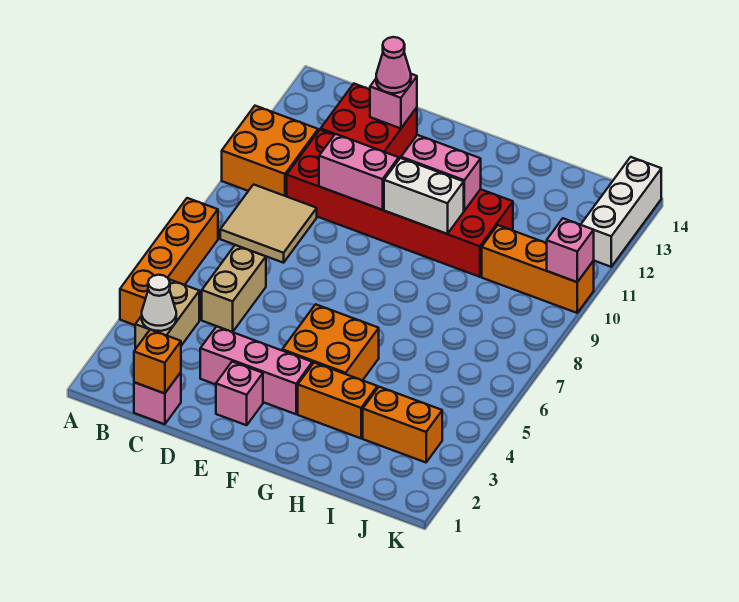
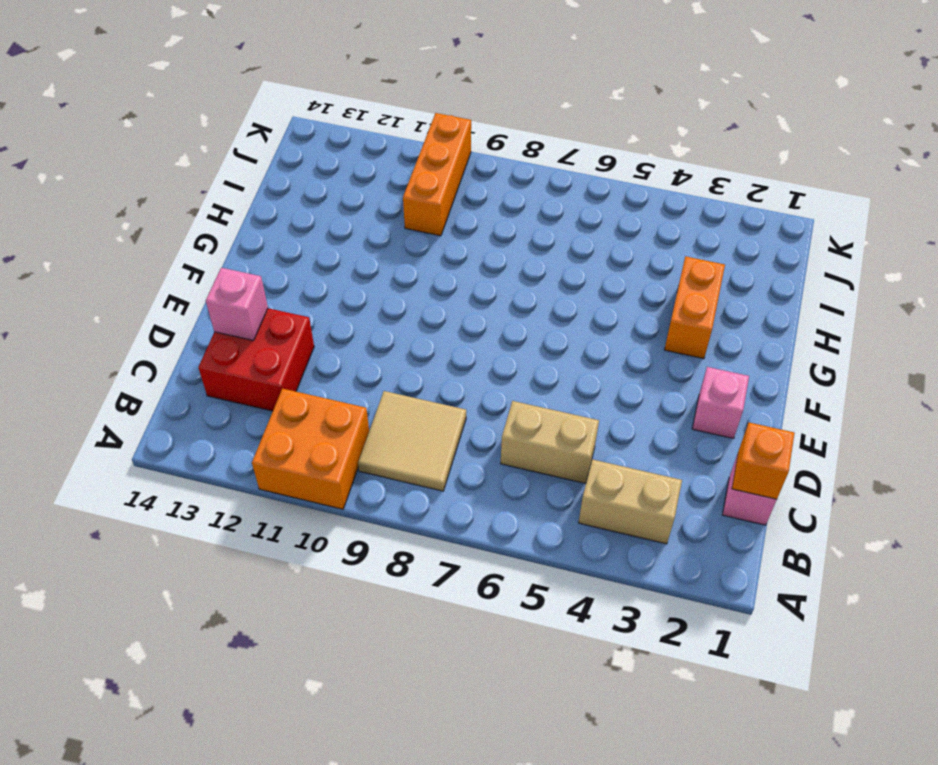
none -> orange 1x4 brick [120,198,218,325]
none -> red 2x6 brick [287,130,513,277]
none -> pink 1x3 brick [200,326,312,414]

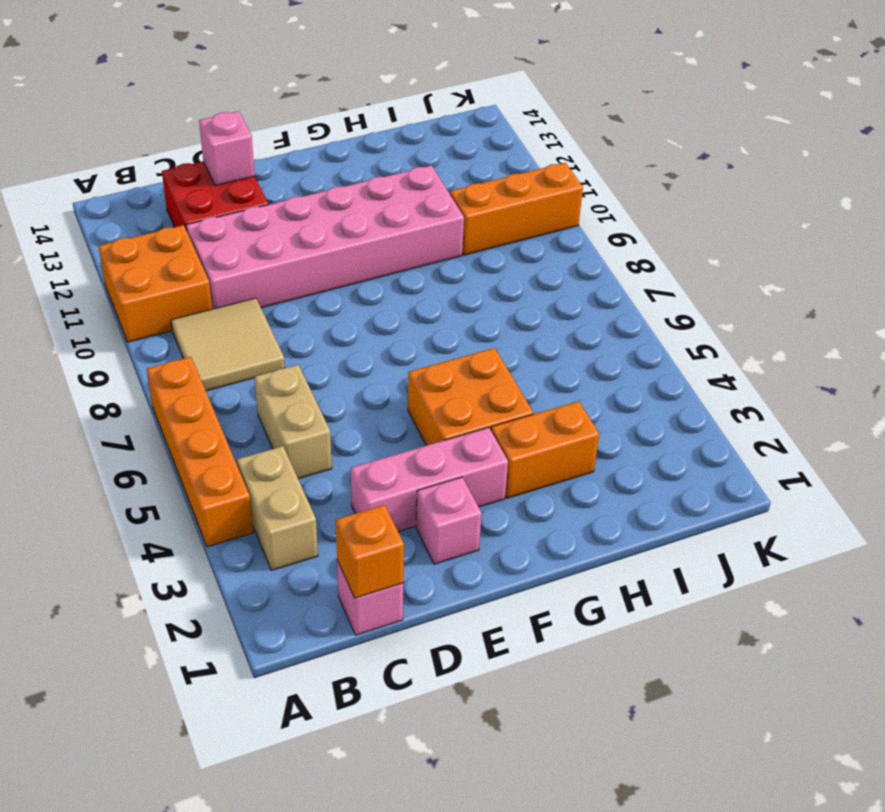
pink 2x6 brick [186,165,464,309] -> red 2x6 brick [287,130,513,277]
none -> orange 1x2 brick [363,387,442,462]
none -> white 1x3 brick [581,157,661,267]
none -> white 1x1 cone [142,275,176,331]

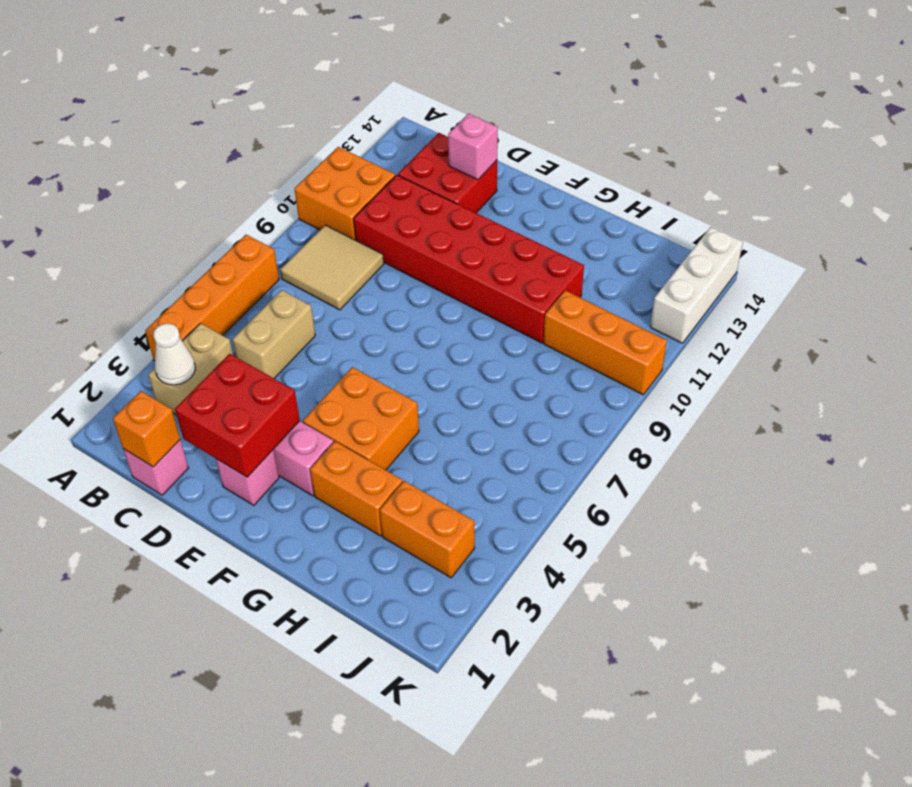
red 2x2 brick [175,354,300,477] -> none
none -> pink 1x2 brick [319,134,399,210]
none -> white 1x2 brick [384,158,464,234]
none -> pink 1x2 brick [401,135,481,211]

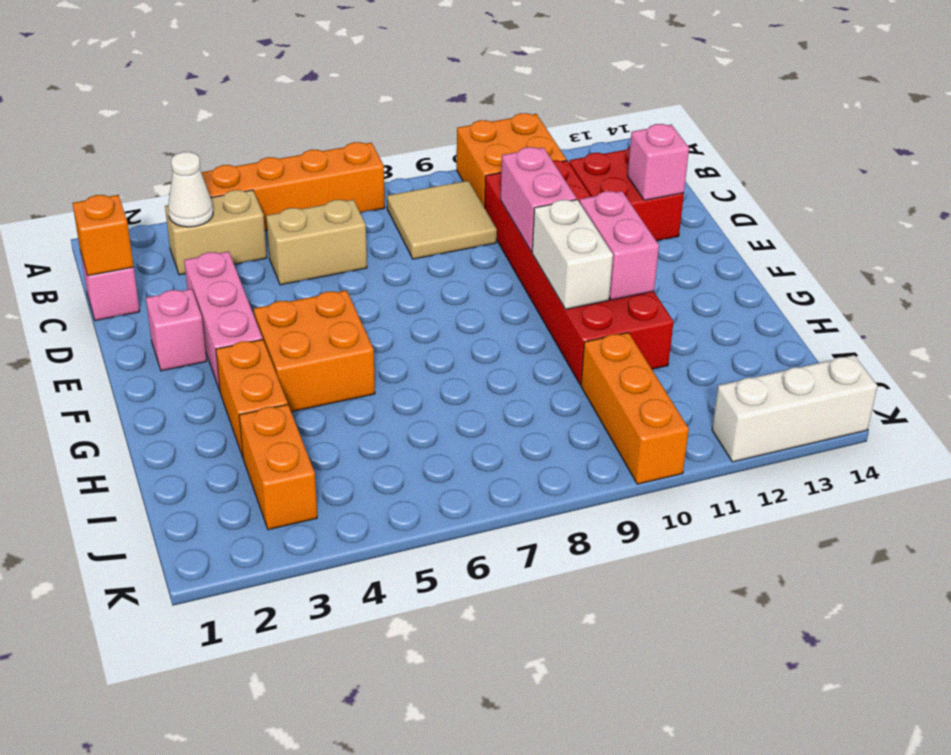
none -> pink 1x1 brick [547,218,594,282]
none -> pink 1x1 cone [376,37,411,93]

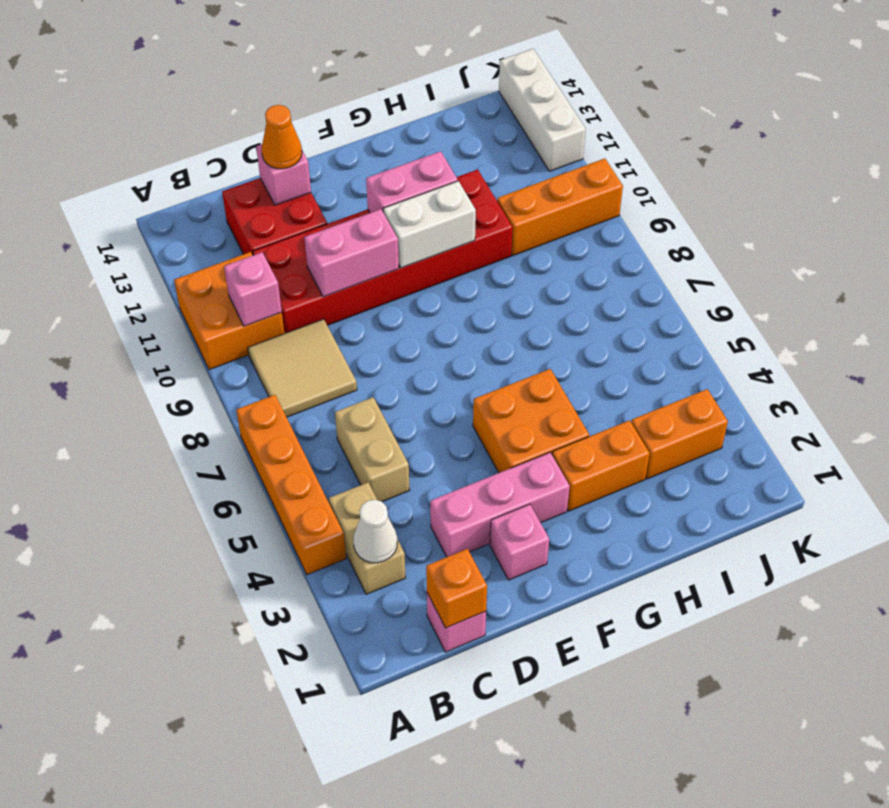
pink 1x1 brick [224,252,282,326] -> pink 1x1 brick moved to [547,218,594,282]
orange 1x1 cone [262,105,302,169] -> pink 1x1 cone [376,37,411,93]

